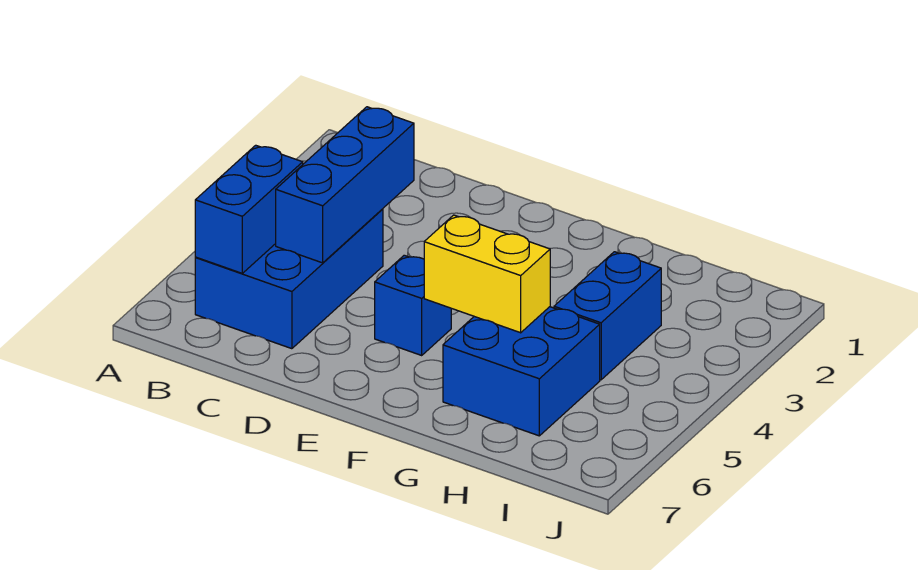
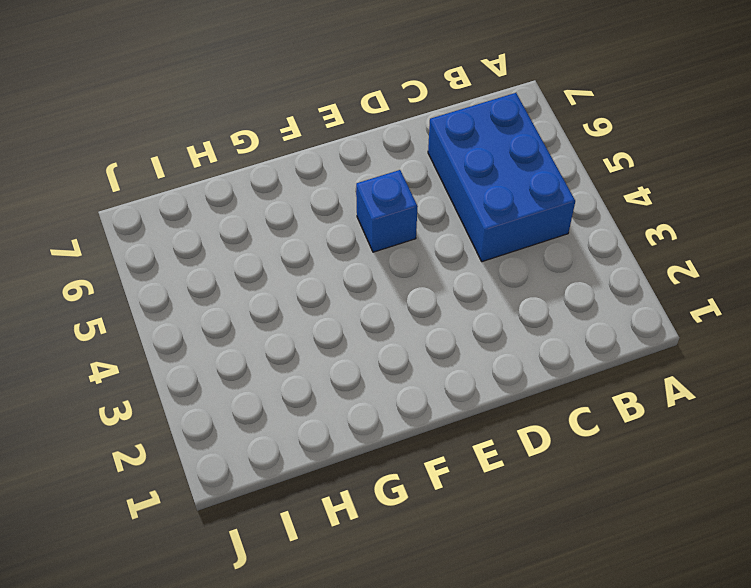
none -> blue 2x2 brick [443,307,600,436]
none -> blue 1x2 brick [554,252,661,380]

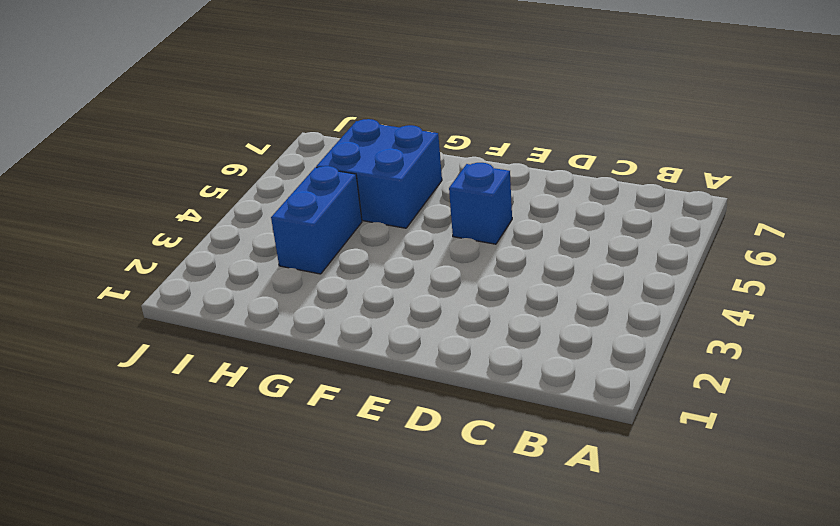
none -> blue 2x3 brick [195,209,383,349]
none -> blue 1x2 brick [195,145,303,273]

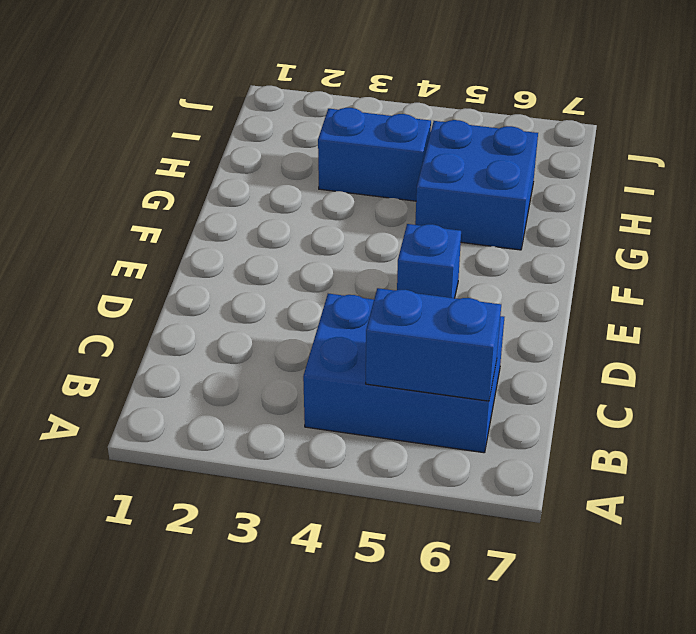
none -> blue 1x3 brick [276,107,414,263]
none -> yellow 1x2 brick [424,215,550,333]

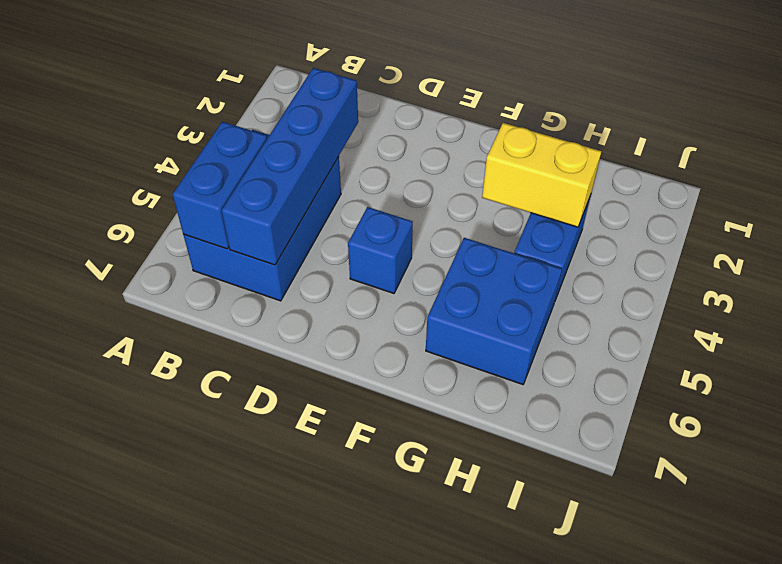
blue 1x4 brick [222,68,358,265] -> blue 1x3 brick [276,107,414,263]
yellow 1x2 brick [482,123,602,227] -> yellow 1x2 brick moved to [424,215,550,333]

